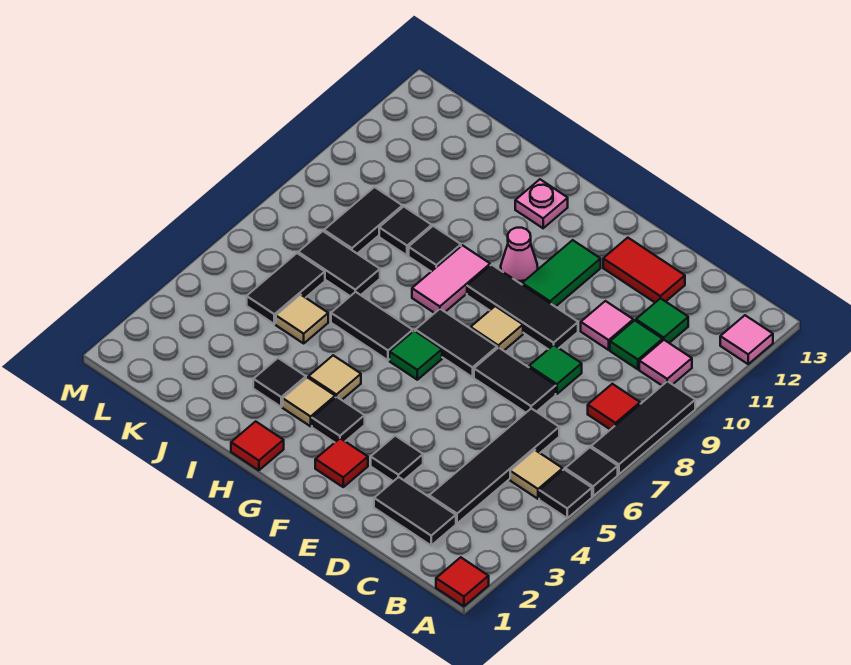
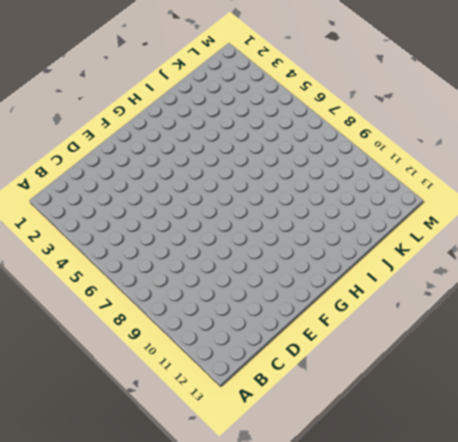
none -> red 1x1 tile [436,557,489,606]
none -> black 1x1 tile [539,469,592,518]
none -> black 1x1 tile [565,447,618,496]
none -> black 1x3 tile [591,381,695,474]

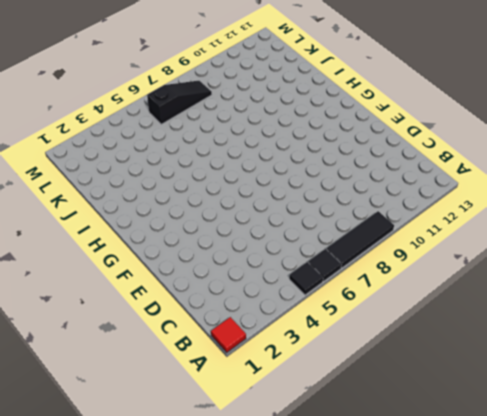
black 1x3 slope [147,81,212,124] -> none
none -> pink 1x1 tile [720,315,773,364]
none -> tan 1x1 tile [510,450,563,499]
none -> red 1x1 tile [588,384,640,430]
none -> pink 1x1 tile [639,340,692,385]

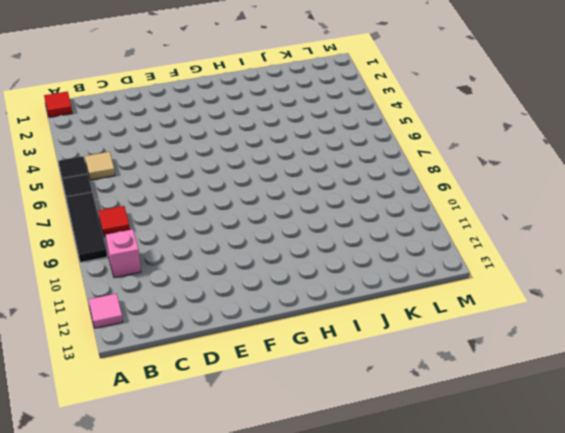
pink 1x1 brick [106,229,141,278] -> pink 1x1 tile [639,340,692,385]
none -> black 1x2 tile [374,477,456,545]
none -> black 1x4 tile [429,408,559,523]
none -> green 1x1 tile [610,320,663,369]
none -> green 1x1 tile [636,298,688,343]

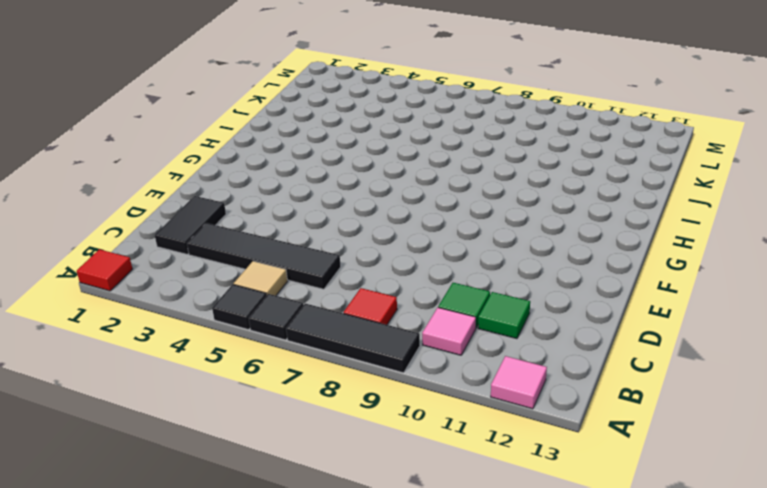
none -> black 1x2 tile [474,348,556,413]
none -> green 1x1 tile [529,345,582,394]
none -> pink 1x1 tile [581,301,633,350]
none -> red 1x2 tile [603,238,685,303]

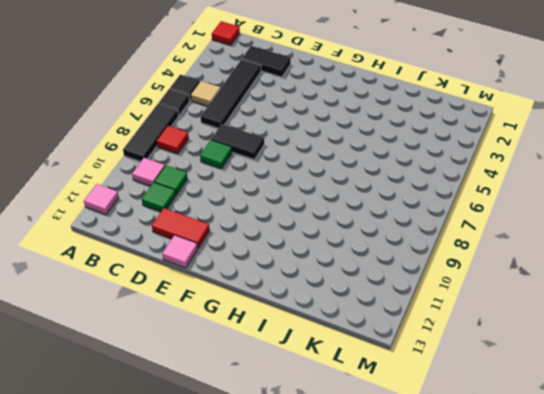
pink 1x1 tile [162,235,198,268] -> pink 1x1 tile moved to [581,301,633,350]
none -> black 1x1 tile [371,436,423,481]
none -> black 1x3 tile [467,265,578,349]
none -> red 1x1 tile [315,438,368,487]
none -> black 1x2 tile [415,309,497,377]

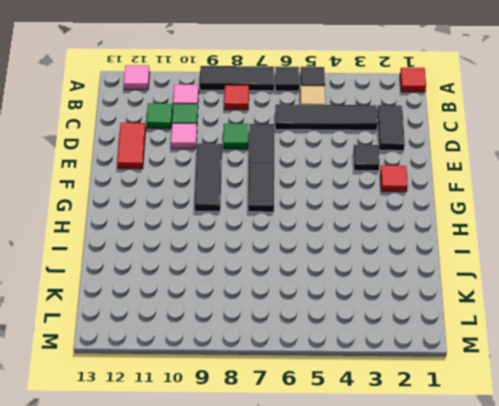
none -> tan 1x1 tile [471,306,523,351]
none -> green 1x2 tile [522,240,601,307]
none -> black 1x1 tile [312,397,365,443]
none -> green 1x1 tile [390,331,442,380]

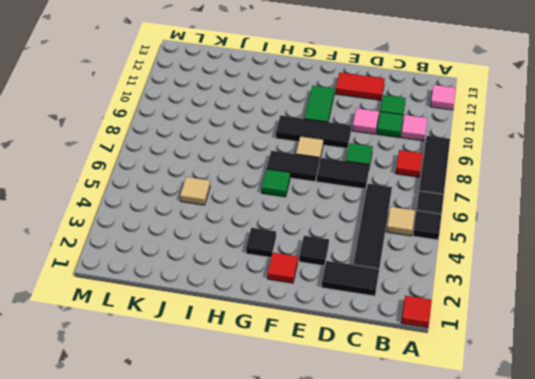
none -> pink 1x1 cone [501,228,538,284]
none -> red 1x1 tile [231,421,284,470]
none -> tan 1x1 tile [283,377,335,426]
none -> tan 1x1 tile [309,355,361,400]

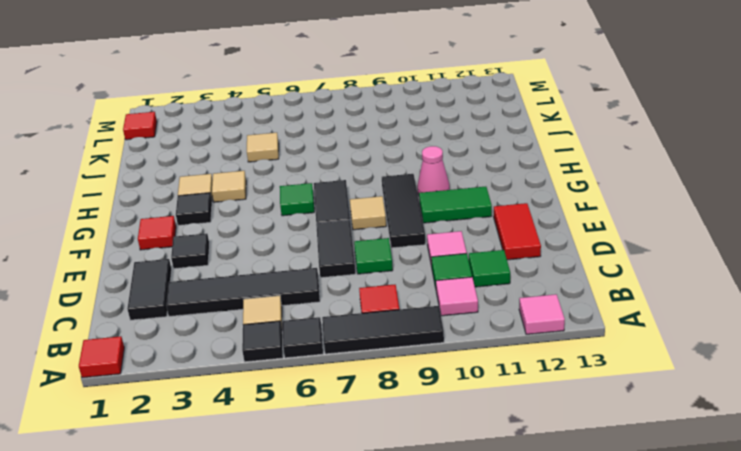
red 1x1 tile [123,112,157,140] -> red 1x1 tile moved to [231,421,284,470]
none -> black 1x2 tile [331,292,413,360]
none -> pink 1x2 tile [412,245,490,313]
none -> pink 1x1 plate [515,179,568,228]
none -> black 1x1 tile [253,358,306,407]

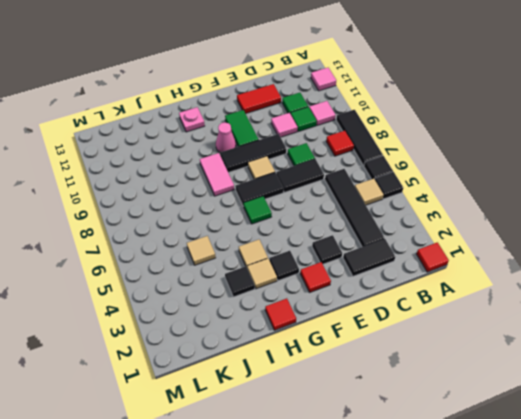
none -> black 1x2 tile [331,292,413,360]
none -> black 1x1 tile [409,226,461,271]
none -> black 1x2 tile [298,231,380,296]
none -> black 1x1 tile [379,207,432,255]

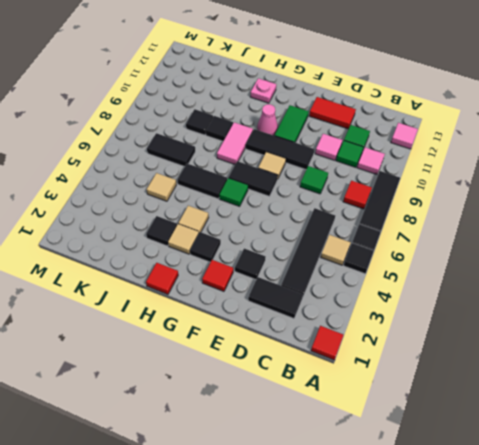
none -> black 1x2 tile [474,348,556,413]
none -> black 1x2 tile [247,253,325,324]
none -> black 1x2 tile [324,187,402,254]

